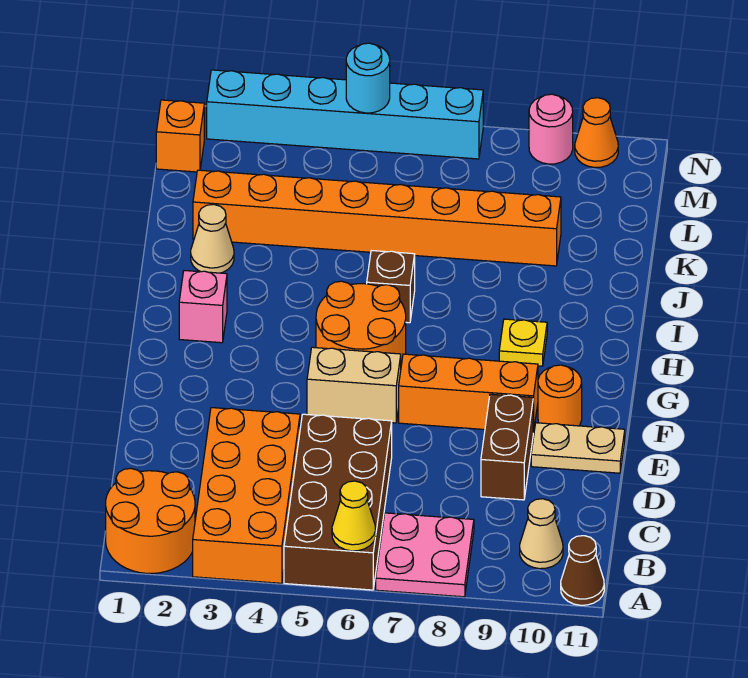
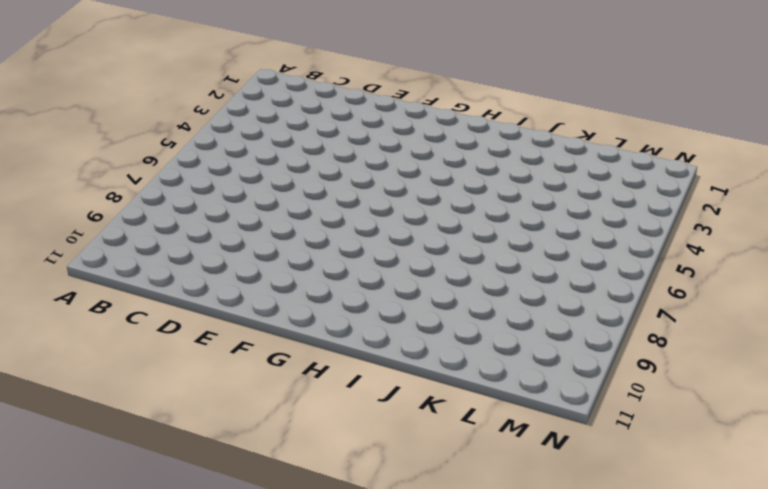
none -> orange 2x2 round brick [106,469,195,573]
none -> orange 2x4 brick [193,408,300,583]
none -> brown 2x4 brick [284,414,392,590]

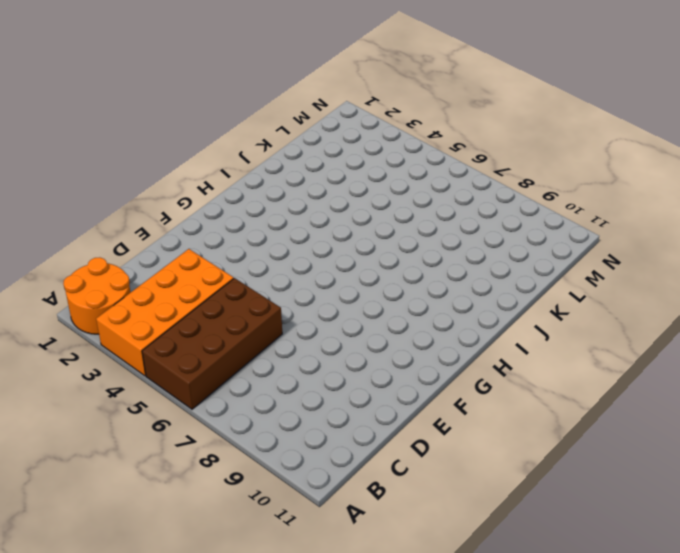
none -> pink 2x2 plate [376,513,474,597]
none -> brown 1x1 cone [561,536,604,605]
none -> tan 1x1 cone [520,499,563,569]

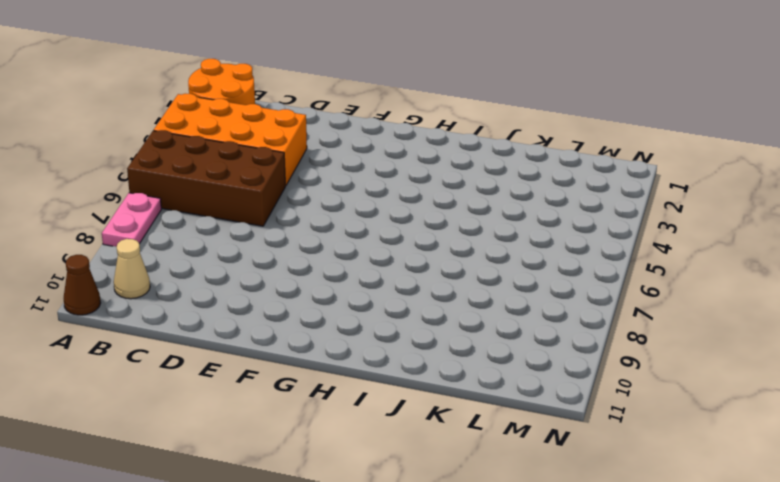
pink 1x2 plate [102,193,161,247] -> pink 2x2 plate [376,513,474,597]
none -> brown 1x2 brick [481,394,533,500]
none -> tan 1x2 plate [531,423,625,473]
none -> tan 1x2 brick [307,347,401,423]

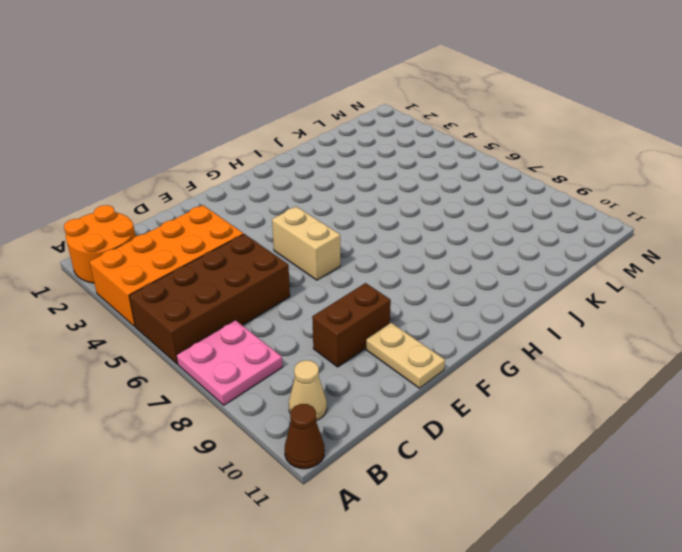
none -> orange 1x3 brick [399,354,538,433]
none -> orange 1x1 round brick [538,365,582,426]
none -> orange 2x2 round brick [316,281,406,365]

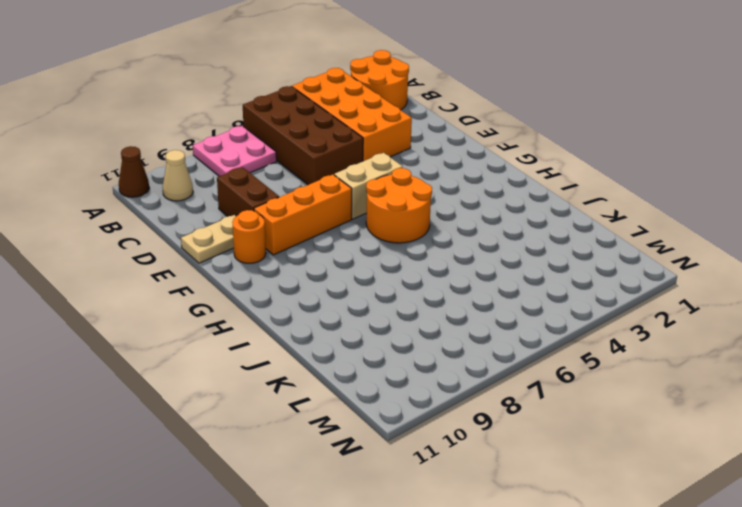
none -> pink 1x1 brick [179,271,227,343]
none -> yellow 1x1 plate [499,319,547,366]
none -> brown 1x1 brick [367,251,415,323]

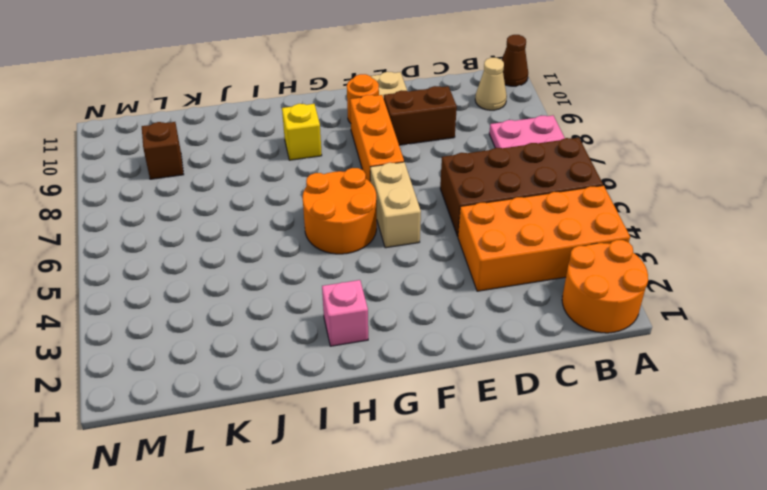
yellow 1x1 brick [282,104,322,160] -> yellow 1x1 plate [499,319,547,366]
brown 1x1 brick [142,122,184,179] -> brown 1x1 brick moved to [367,251,415,323]
none -> tan 1x1 cone [191,204,234,273]
none -> orange 1x8 brick [193,170,561,266]
none -> orange 1x1 brick [156,100,204,172]

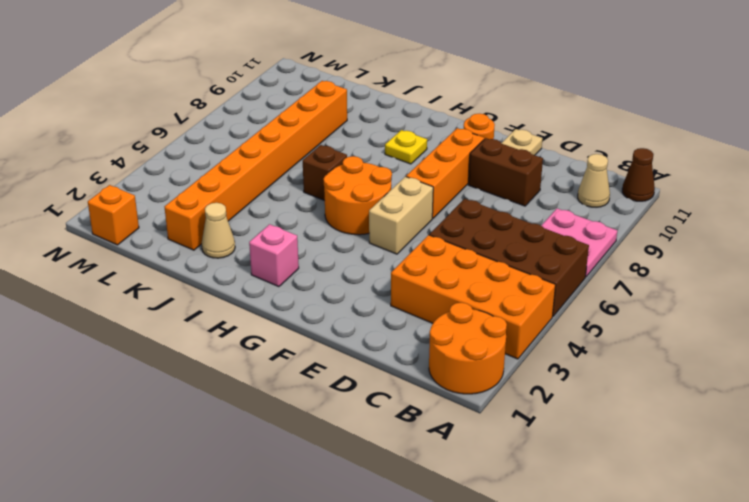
none -> cyan 1x6 brick [207,70,483,159]
none -> pink 1x1 round brick [529,94,573,164]
none -> orange 1x1 cone [575,98,618,167]

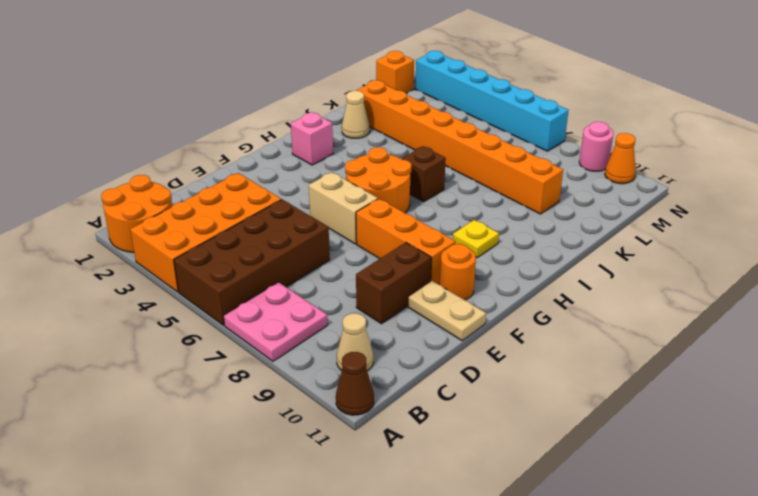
none -> yellow 1x1 cone [332,481,376,551]
none -> cyan 1x1 round brick [346,43,390,113]

